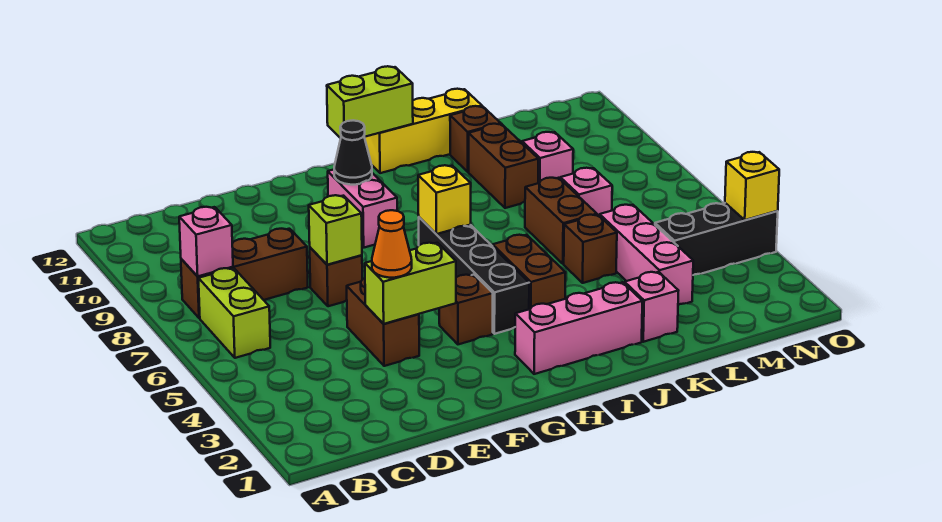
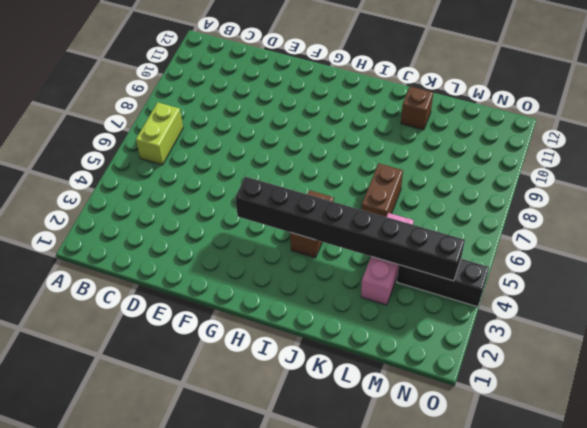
black 1x8 brick [235,177,465,281] -> none
none -> brown 1x3 brick [181,229,308,318]
none -> brown 1x2 brick [347,278,419,366]
none -> brown 1x1 brick [310,248,362,306]

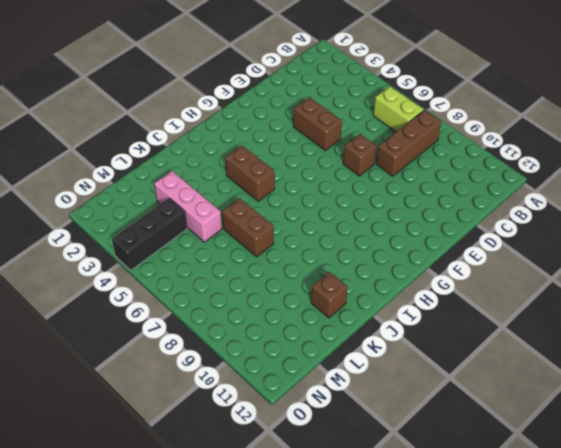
none -> brown 1x1 brick [439,275,493,344]
none -> pink 1x2 brick [328,170,397,248]
none -> pink 1x3 brick [515,282,642,374]

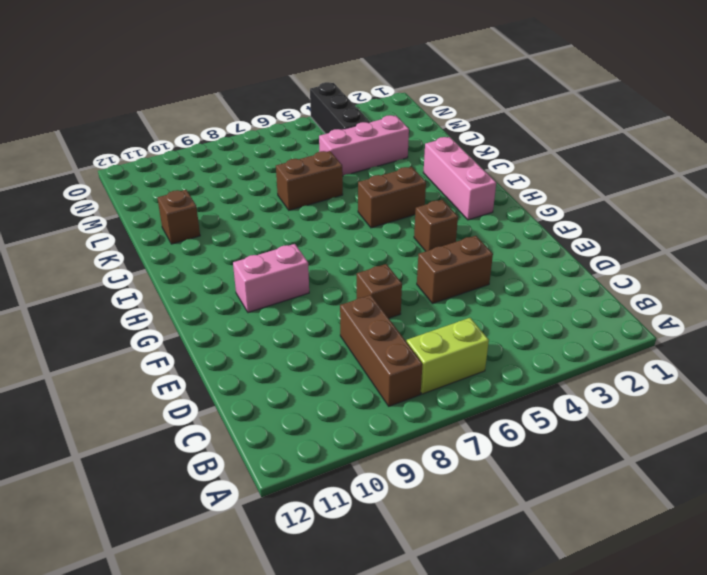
none -> black 1x4 brick [419,217,529,334]
none -> yellow 1x3 brick [365,89,482,173]
none -> pink 1x1 brick [625,272,678,342]

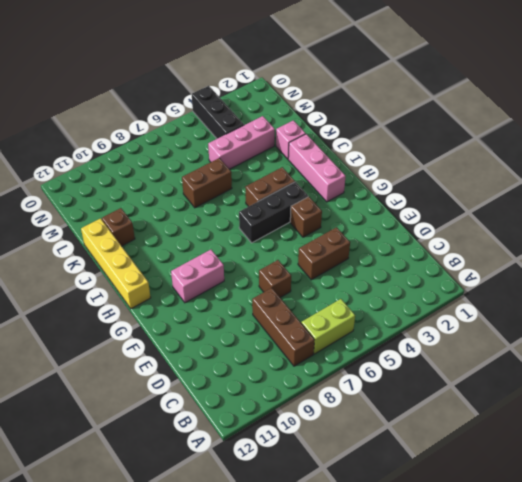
black 1x3 brick [239,182,308,243] -> black 1x4 brick [419,217,529,334]
yellow 1x4 brick [81,219,151,309] -> yellow 1x3 brick [365,89,482,173]
none -> brown 1x1 brick [564,215,617,283]
none -> brown 1x2 brick [469,124,538,208]
none -> pink 1x1 brick [560,168,612,216]

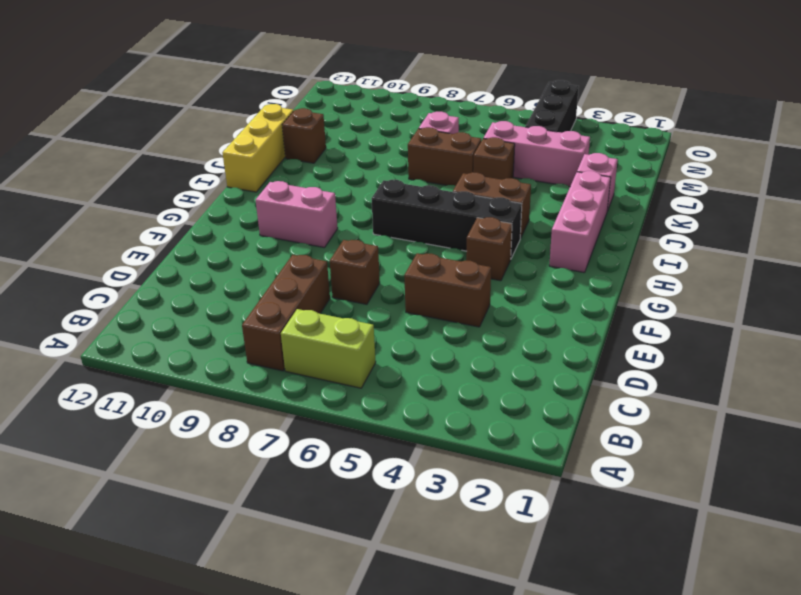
none -> brown 1x2 brick [469,124,538,208]
none -> pink 1x1 brick [522,132,573,183]
none -> pink 1x1 brick [179,207,233,276]

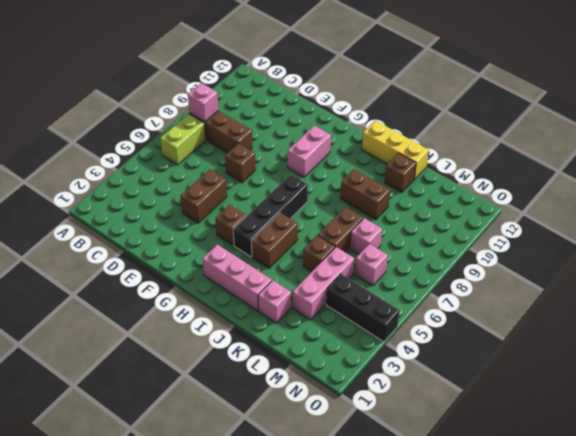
brown 1x2 brick [340,169,390,220] -> brown 1x2 brick turned to [469,124,538,208]
pink 1x1 brick [355,244,388,286] -> pink 1x1 brick moved to [522,132,573,183]
none -> lime 1x2 brick [365,243,456,324]
none -> lime 1x1 brick [309,195,362,265]
none -> black 1x1 cone [334,120,372,185]

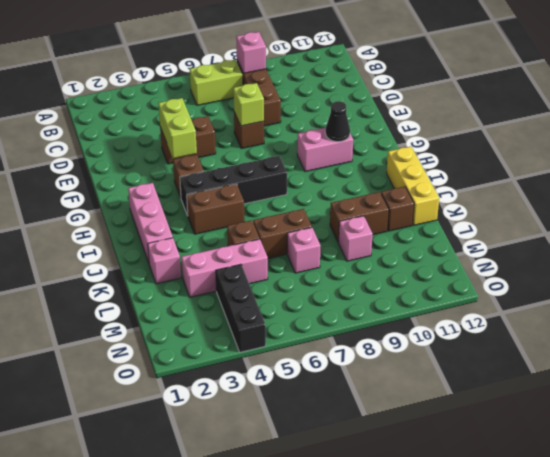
none -> yellow 1x1 brick [418,165,471,234]
none -> lime 1x2 brick [327,66,413,138]
none -> yellow 1x1 brick [725,152,779,220]

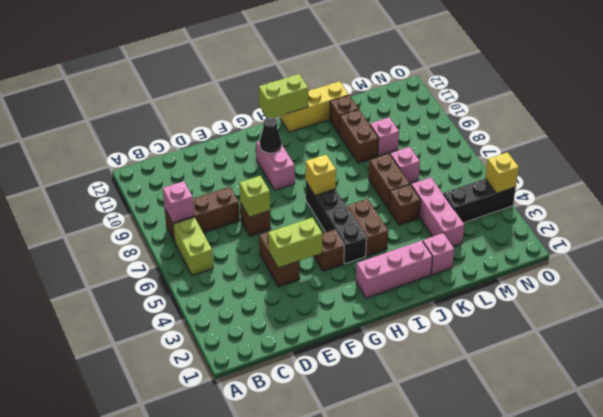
none -> orange 1x1 cone [372,210,412,278]

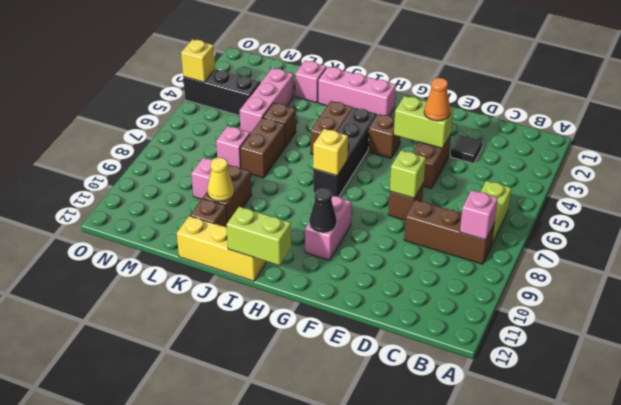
black 1x1 tile [450,135,482,164] -> none
yellow 1x1 cone [208,158,234,201] -> none

